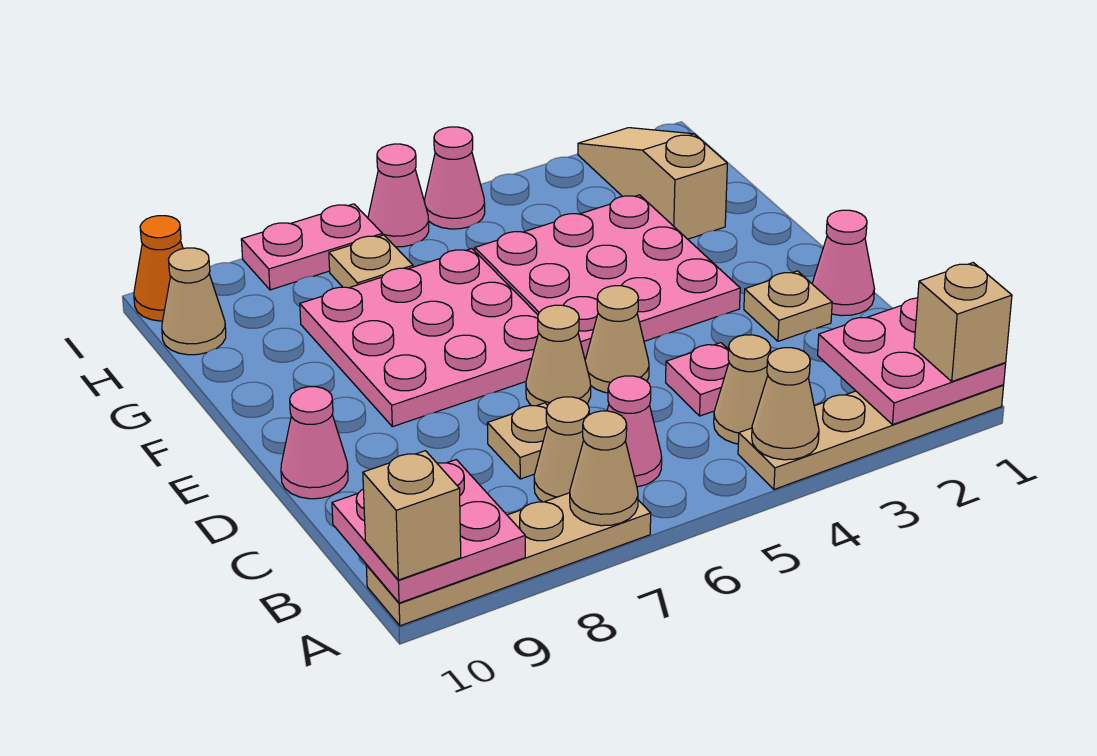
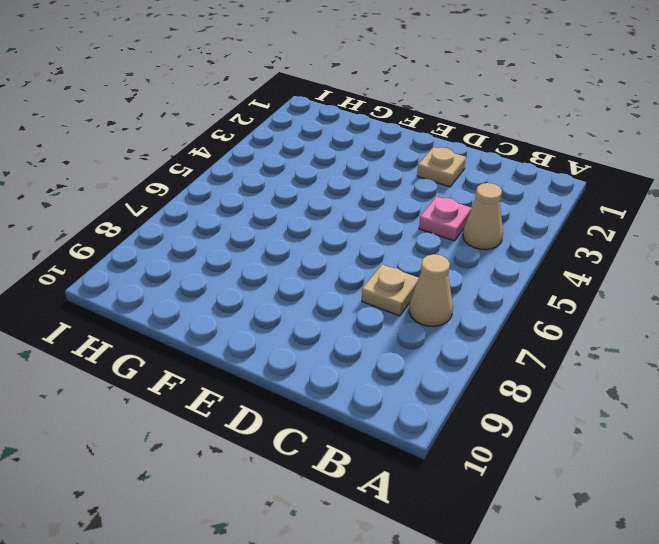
none -> tan 1x4 plate [738,385,1004,489]
none -> tan 1x4 plate [366,493,651,626]
none -> pink 1x1 cone [607,376,662,487]

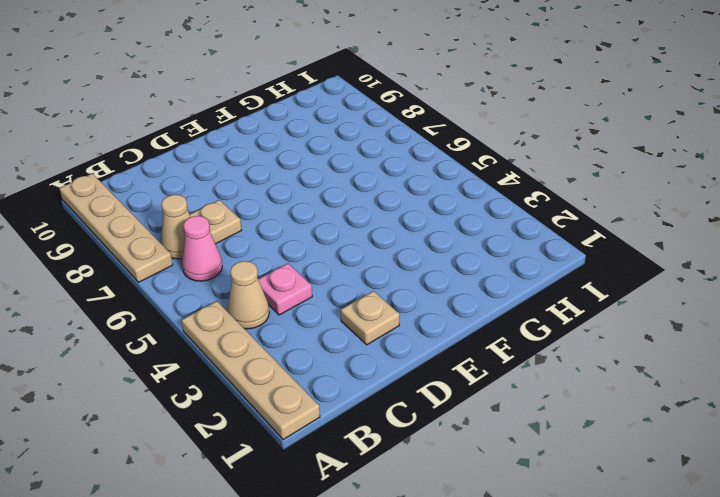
none -> pink 1x1 cone [812,210,874,316]
none -> tan 1x1 cone [585,286,649,393]
none -> tan 1x1 cone [526,305,591,406]

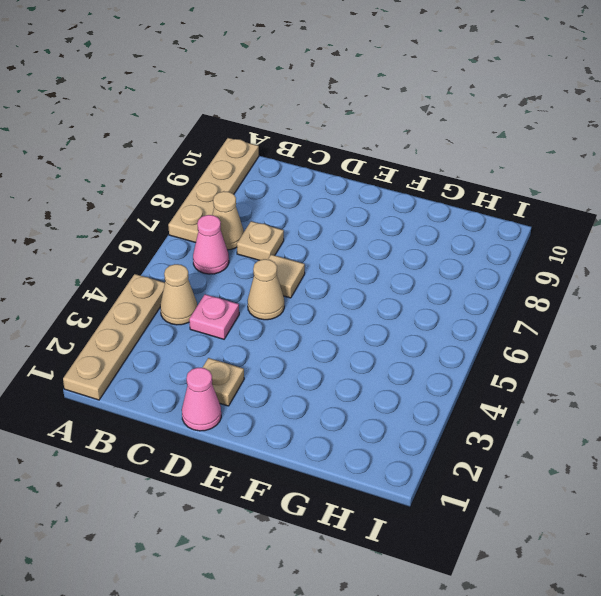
tan 1x1 tile [268,255,305,298] -> tan 1x1 cone [526,305,591,406]
none -> pink 1x1 cone [281,387,348,499]
none -> pink 3x3 plate [475,195,740,360]
none -> pink 3x3 plate [300,249,539,427]

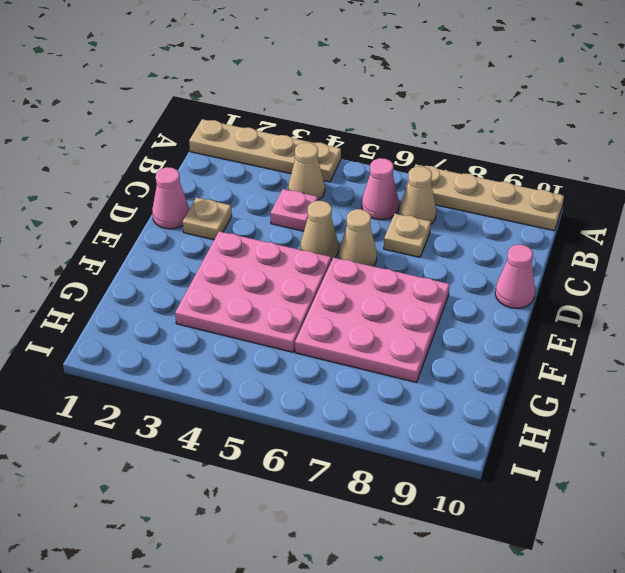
none -> tan 1x3 slope [578,128,727,239]
none -> tan 1x1 plate [329,235,413,288]
none -> tan 1x1 cone [162,248,226,355]

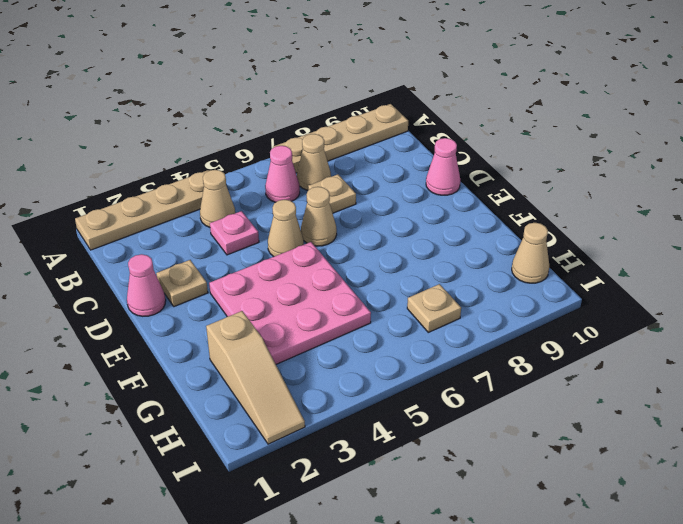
none -> pink 3x3 plate [300,249,539,427]
none -> pink 1x1 cone [424,127,485,229]
none -> pink 1x1 cone [368,144,429,247]

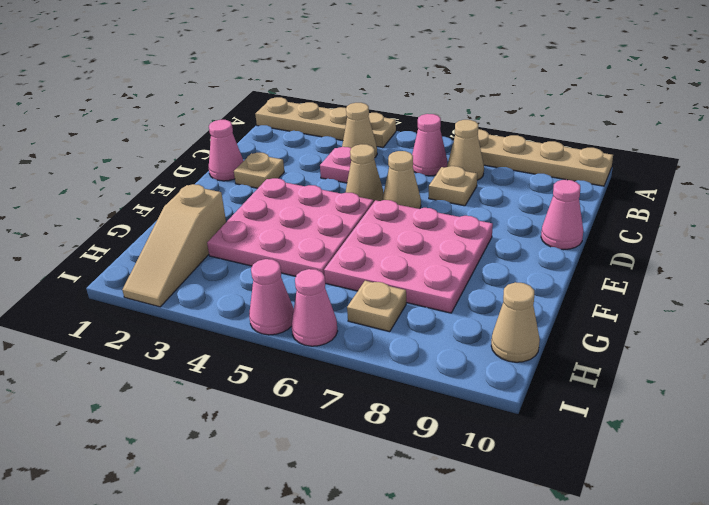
none -> pink 1x2 plate [241,204,382,290]
none -> orange 1x1 cone [134,216,183,321]
none -> pink 2x2 plate [818,298,1006,425]

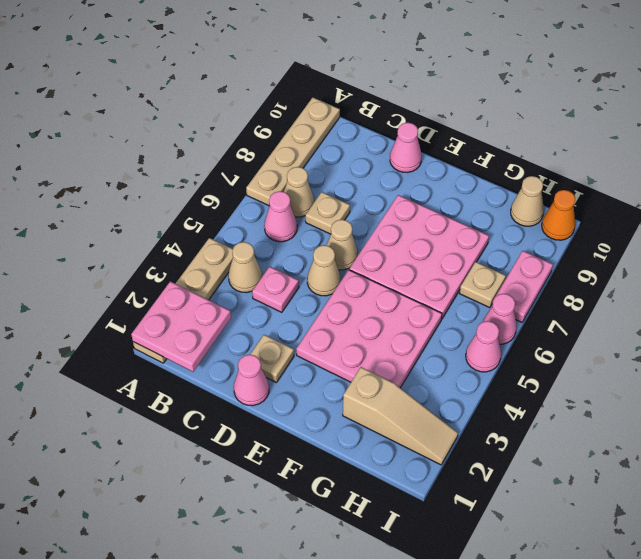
none -> tan 1x1 cone [752,348,819,460]
none -> tan 1x1 cone [570,411,638,526]
none -> pink 2x2 plate [332,460,525,603]

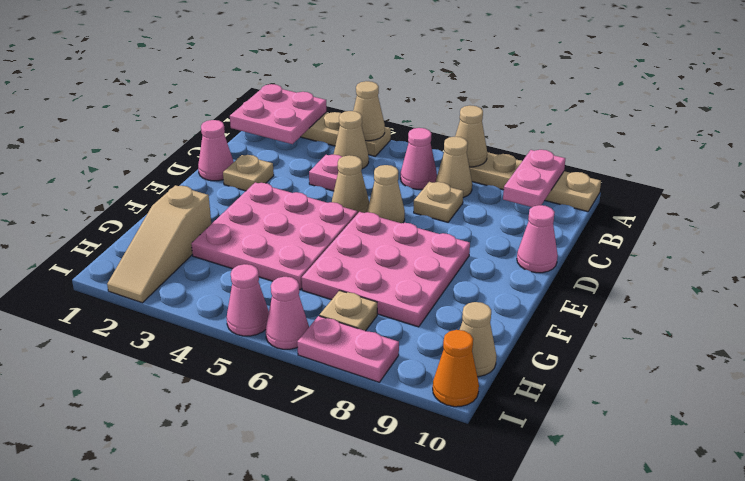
pink 1x2 plate [503,150,565,207] -> pink 2x2 plate [332,460,525,603]
none -> tan 1x1 brick [914,263,1012,381]
none -> tan 1x1 brick [363,451,461,580]

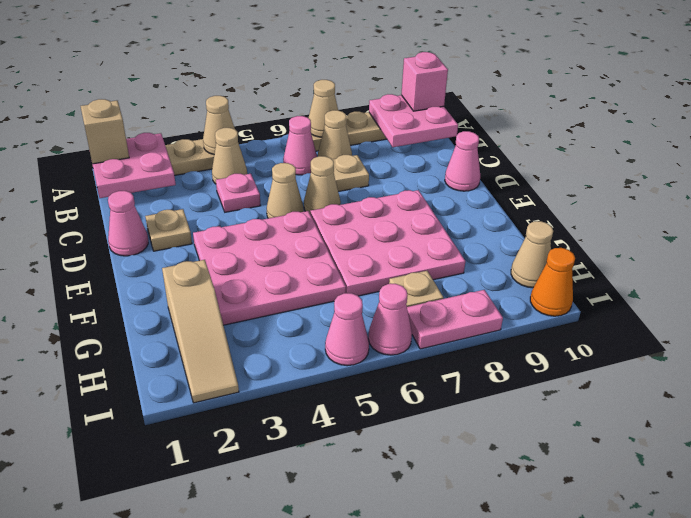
pink 1x1 brick [401,52,448,111] -> tan 1x1 brick [363,451,461,580]

